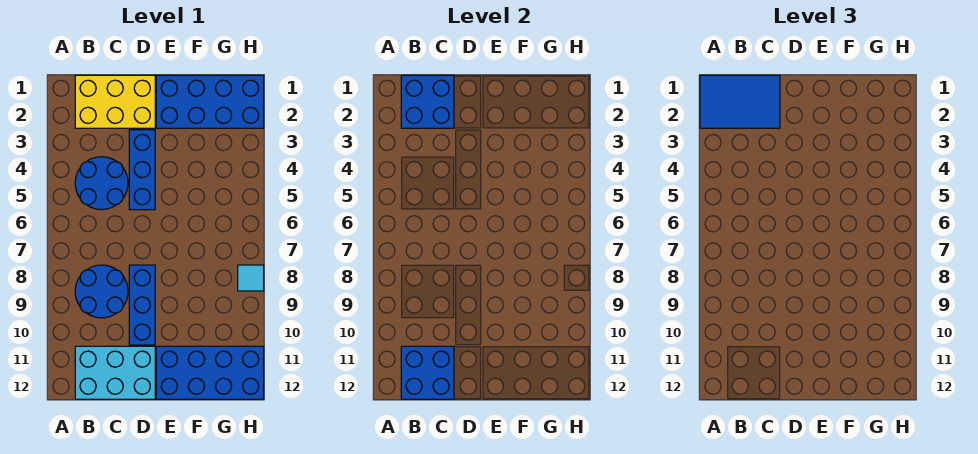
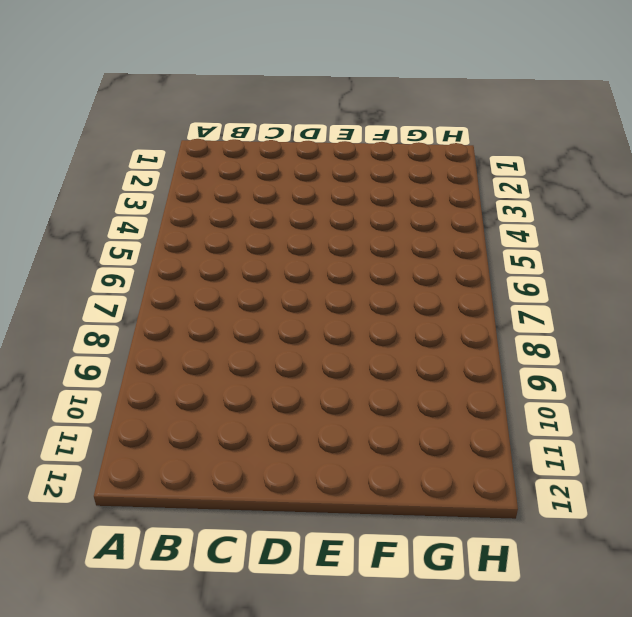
none -> yellow 2x3 brick [75,75,155,128]
none -> blue 2x2 round brick [75,157,128,210]
none -> blue 2x2 round brick [75,265,128,318]

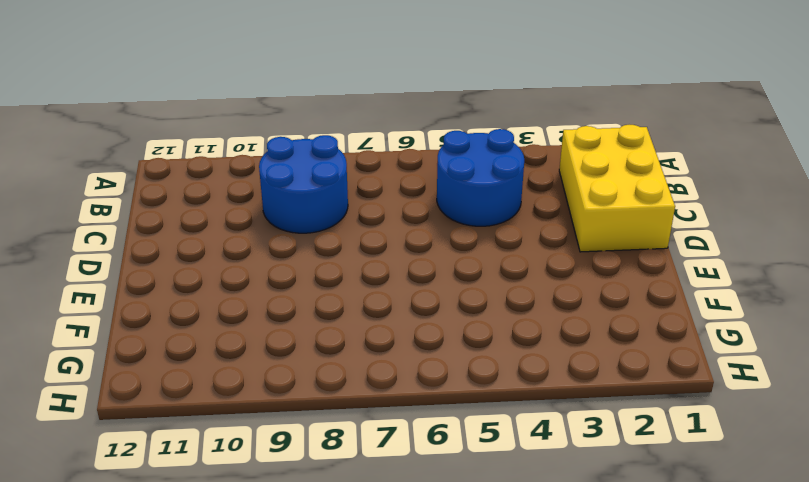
none -> cyan 2x3 brick [75,346,155,399]
none -> blue 1x3 brick [129,130,155,210]
none -> blue 1x3 brick [129,265,155,345]

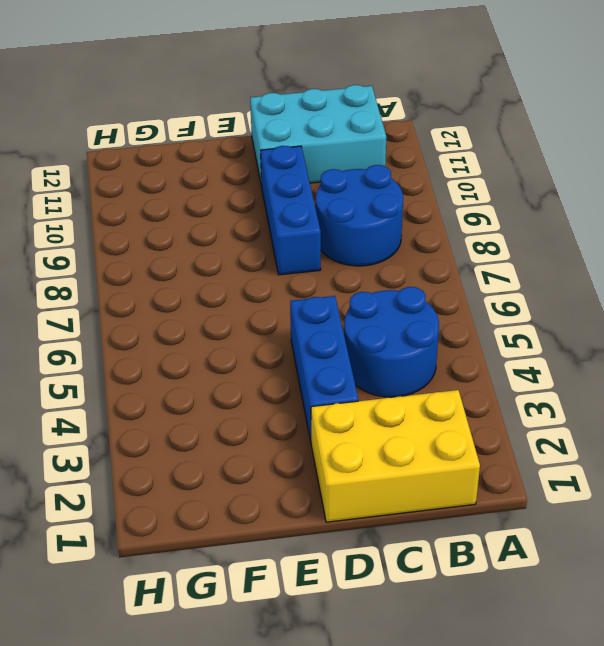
none -> blue 2x4 brick [156,75,264,128]
none -> blue 2x4 brick [156,346,264,399]
none -> cyan 1x1 tile [238,265,264,291]

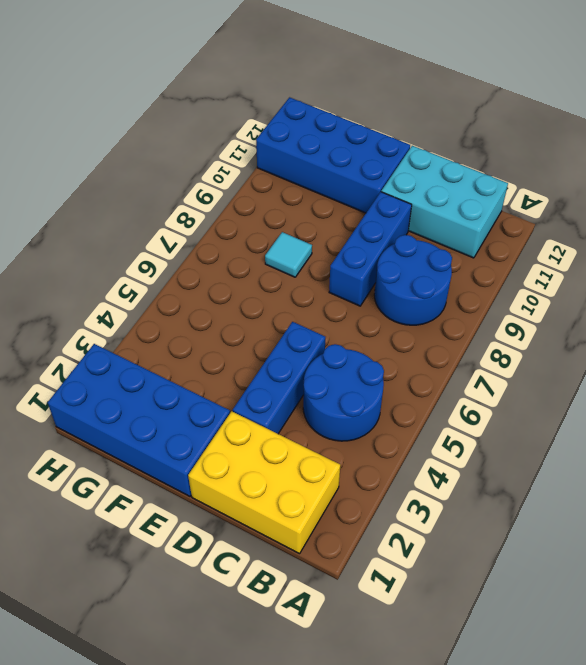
cyan 1x1 tile [265,232,312,277] -> cyan 1x1 tile moved to [238,265,264,291]
none -> blue 2x2 brick [401,75,454,128]
none -> blue 2x2 brick [401,346,454,399]
none -> blue 2x3 tile [700,75,780,128]

